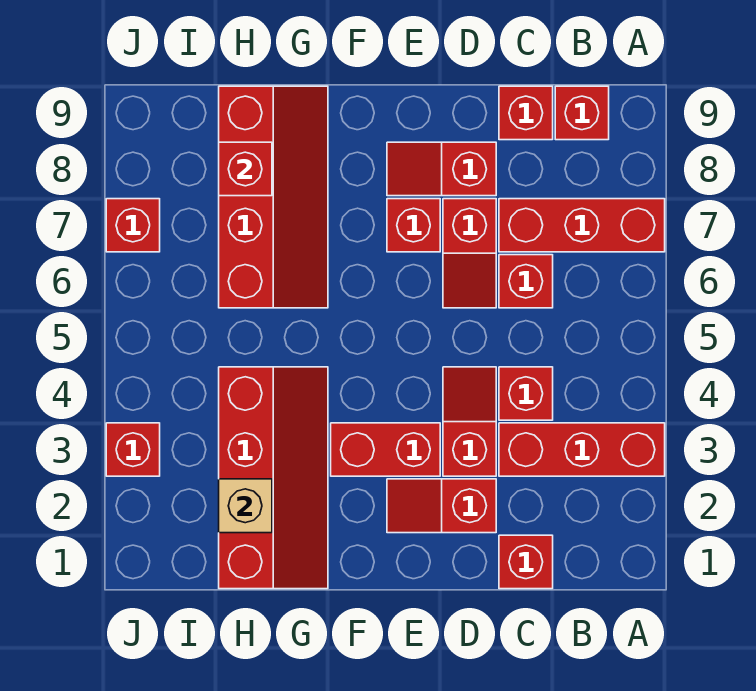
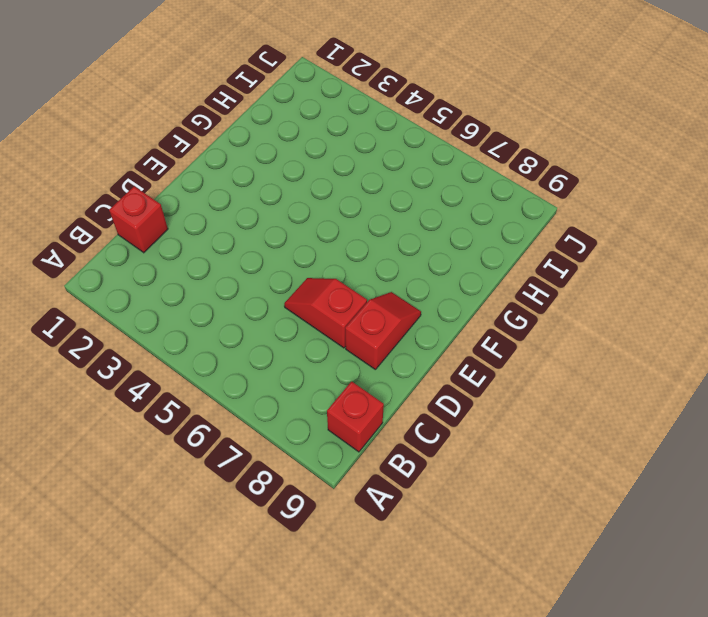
none -> red 1x3 brick [499,423,665,476]
none -> red 1x3 brick [499,199,665,252]
none -> red 1x1 brick [499,367,553,420]

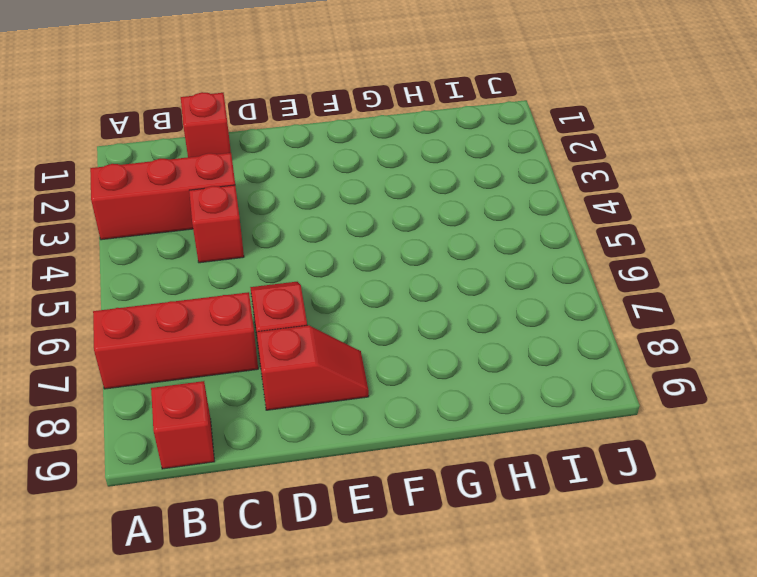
none -> red 1x1 brick [499,255,553,308]
none -> red 1x1 brick [499,86,553,140]
none -> red 1x2 slope [387,479,496,533]

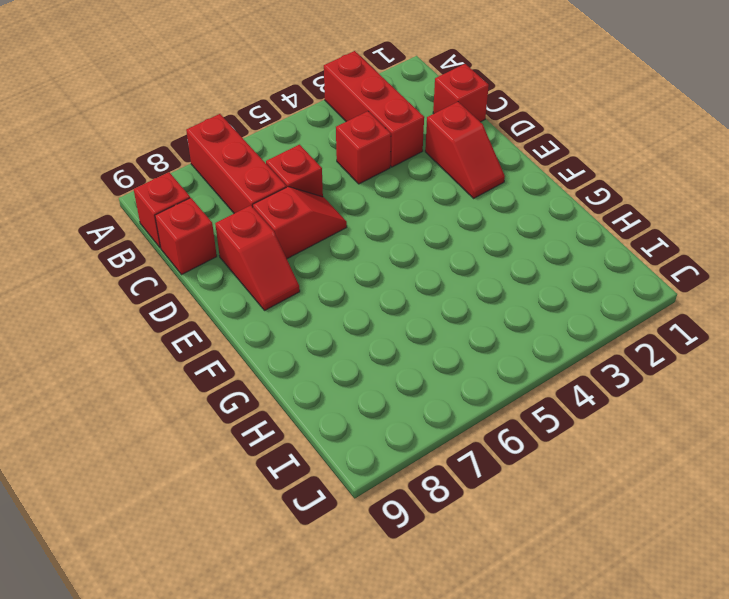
none -> red 1x2 slope [443,367,496,476]
none -> red 1x2 brick [331,423,440,476]
none -> red 1x1 brick [387,199,440,252]

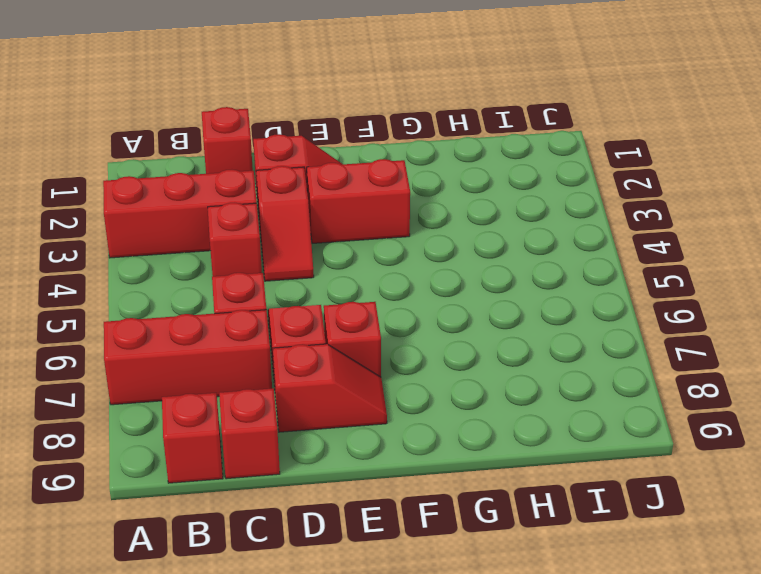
none -> red 2x4 slope [219,367,328,589]
none -> red 2x4 slope [219,86,328,308]
none -> red 1x1 brick [106,423,160,476]

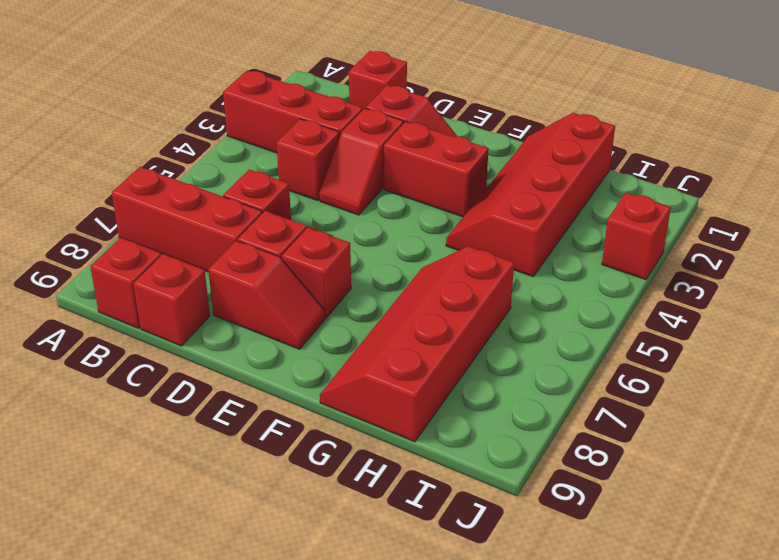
none -> red 1x1 brick [106,199,160,252]
none -> tan 1x1 brick [219,479,272,533]
none -> red 1x1 brick [219,142,272,196]

